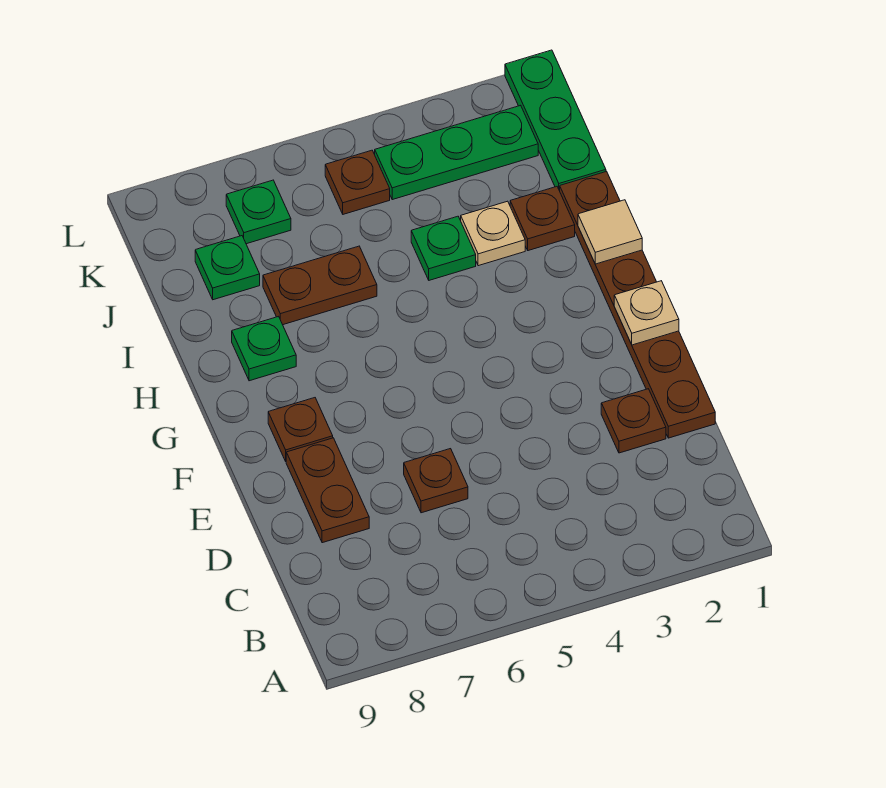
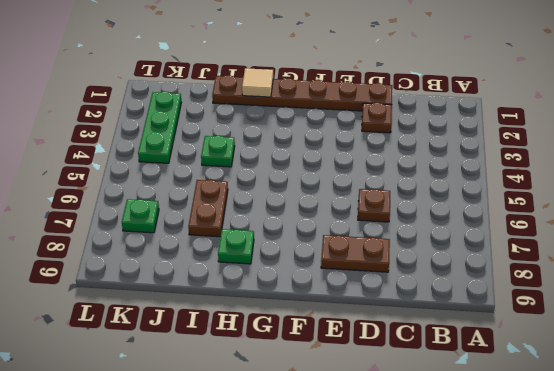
none -> brown 1x1 plate [268,398,333,461]
none -> brown 1x1 plate [510,187,575,251]
none -> tan 1x1 plate [461,201,525,266]

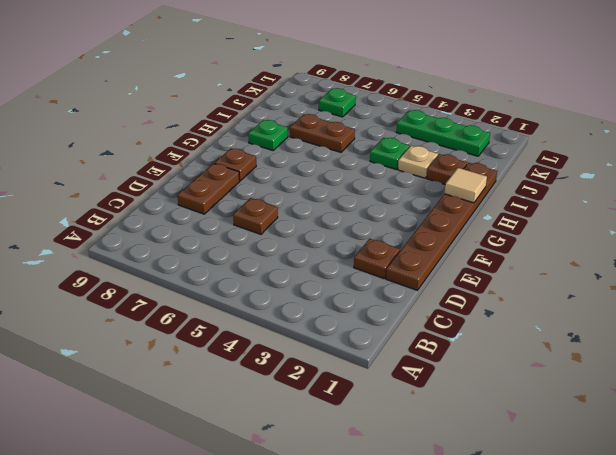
none -> green 1x3 plate [505,50,606,191]
none -> green 1x1 plate [195,236,260,300]
none -> brown 1x1 plate [325,150,390,214]

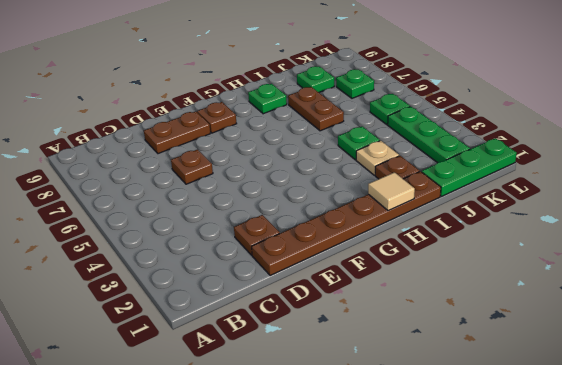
green 1x1 plate [370,94,410,125] -> brown 1x1 plate [325,150,390,214]
none -> tan 1x1 plate [614,281,679,345]

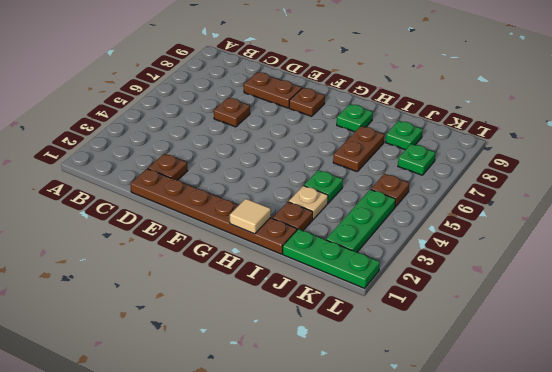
none -> tan 1x1 plate [614,281,679,345]

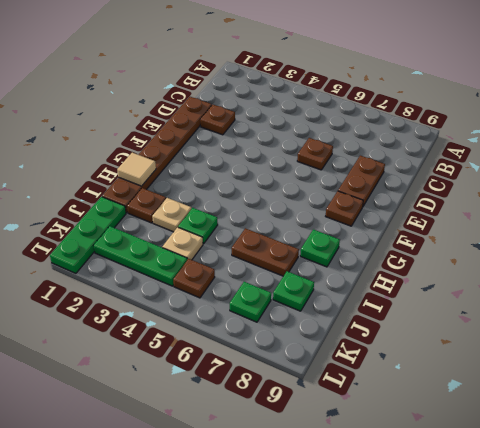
tan 1x1 plate [162,227,203,260] -> tan 1x1 plate moved to [614,281,679,345]

